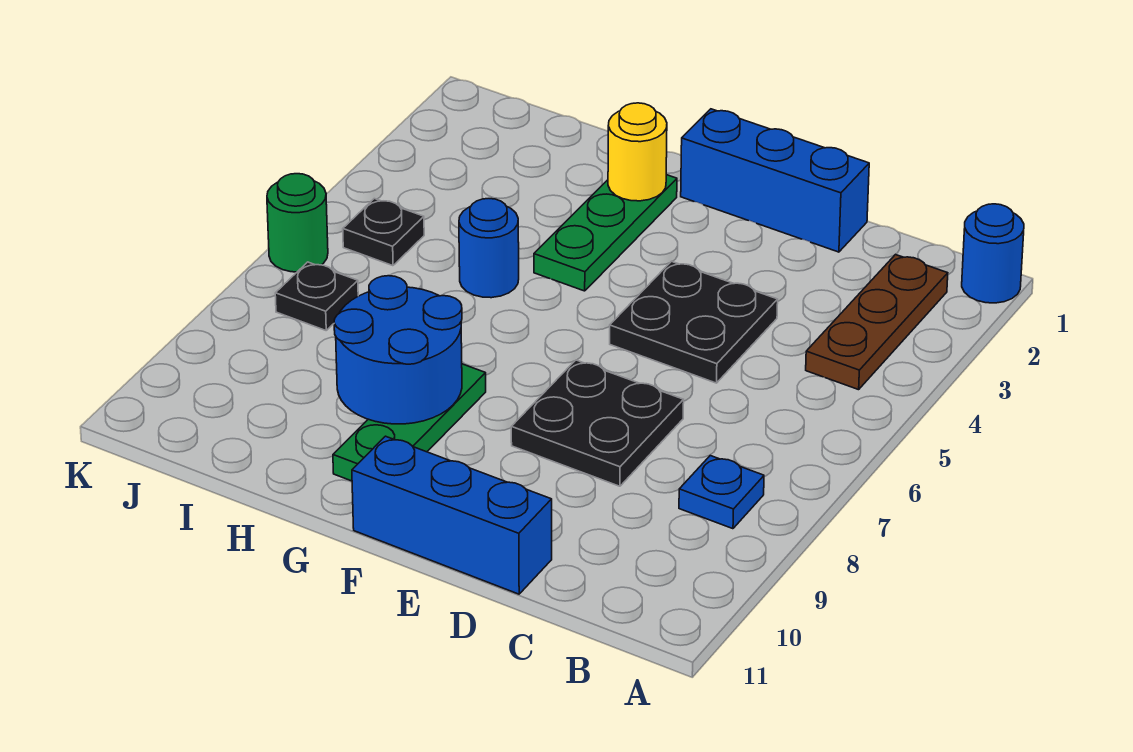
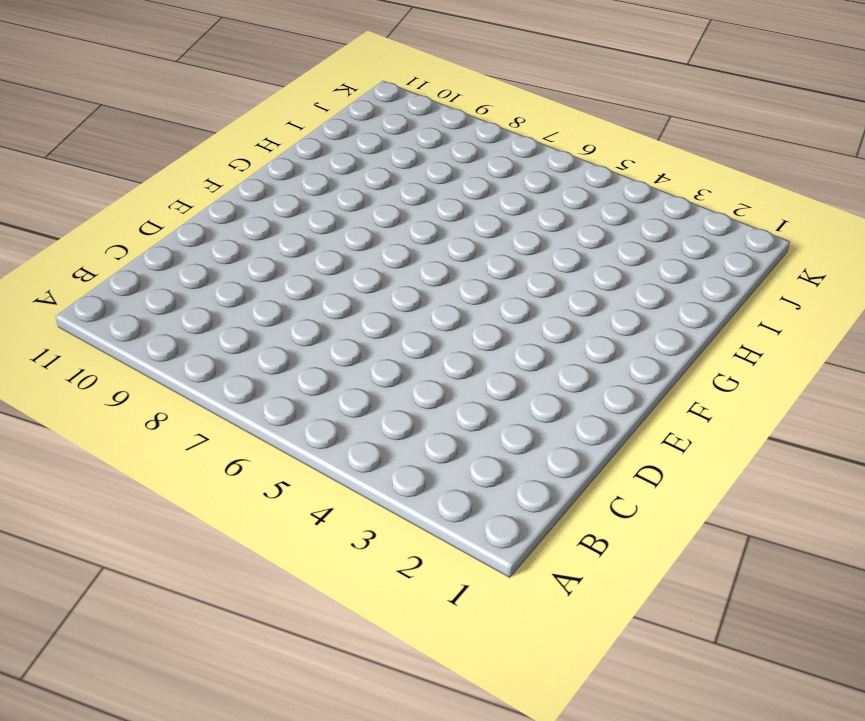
none -> blue 1x1 round brick [962,204,1024,303]
none -> brown 1x3 plate [806,254,948,390]
none -> blue 1x1 plate [679,456,764,529]

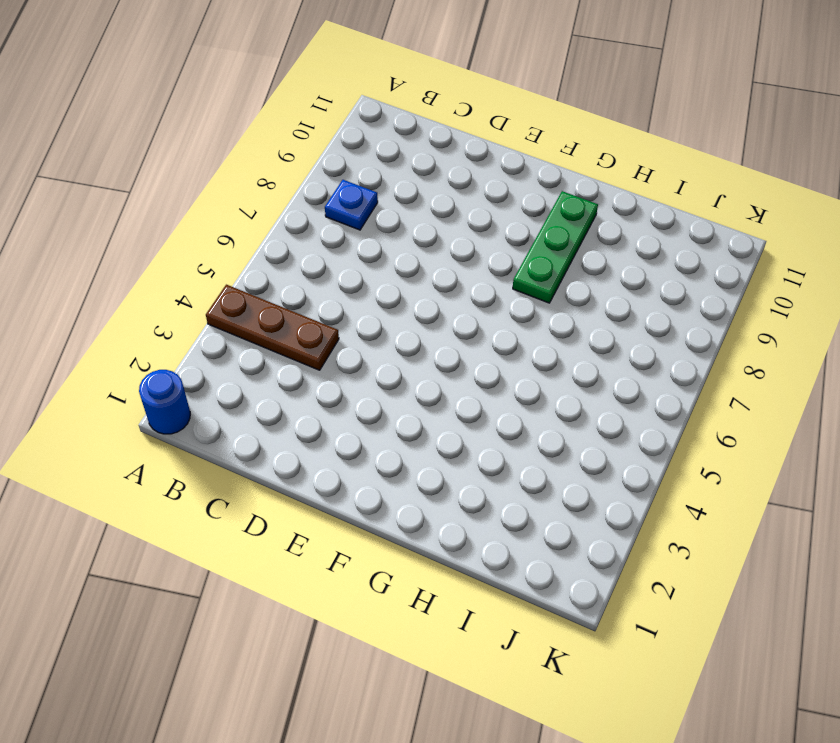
brown 1x3 plate [206,285,339,370] -> brown 1x3 plate turned to [806,254,948,390]
none -> blue 1x3 brick [681,109,869,252]
none -> black 2x2 plate [610,261,778,383]
none -> black 2x2 plate [511,360,684,486]

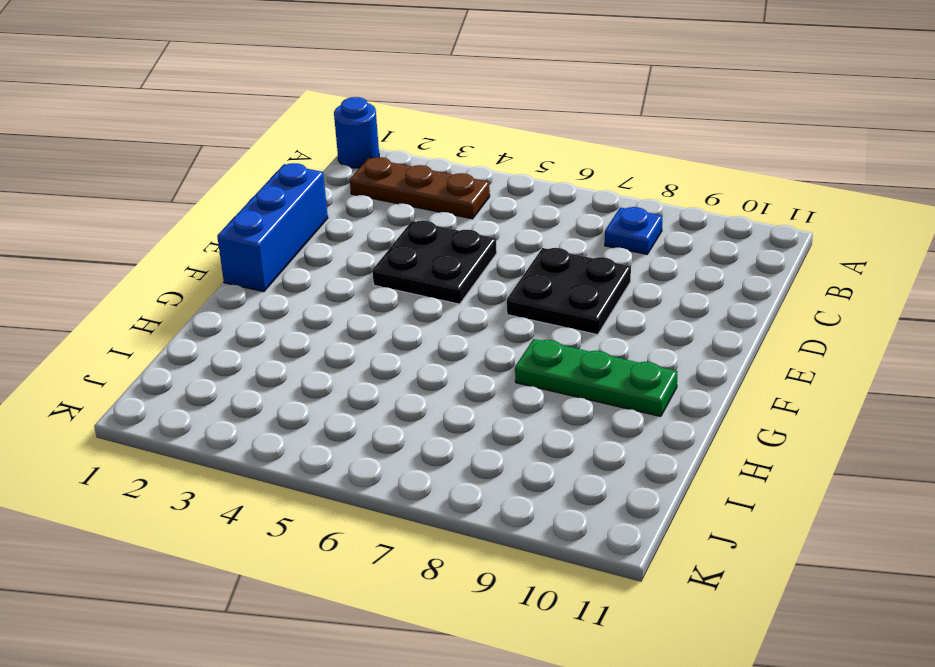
none -> blue 1x3 brick [352,436,552,594]
none -> green 1x3 plate [534,175,677,291]
none -> blue 1x1 round brick [459,199,519,298]

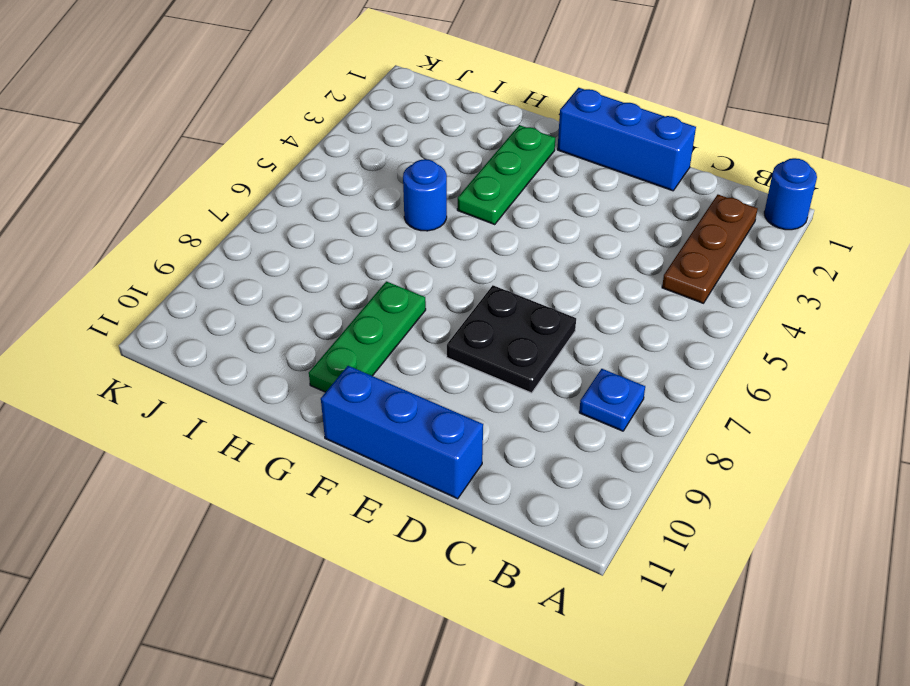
none -> black 2x2 plate [610,261,778,383]
none -> black 1x1 plate [343,199,424,266]
none -> black 1x1 plate [275,262,358,330]

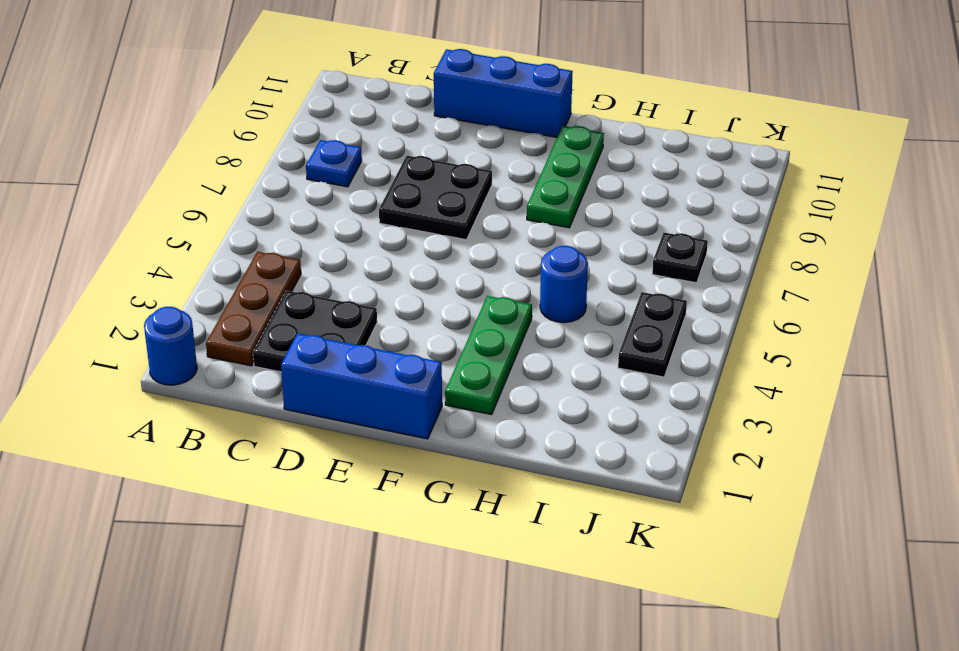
black 2x2 plate [253,291,377,372] -> black 2x2 plate moved to [610,261,778,383]
black 1x2 plate [618,292,687,377] -> black 1x1 plate [343,199,424,266]
none -> green 1x1 round brick [267,174,328,272]
none -> yellow 1x1 round brick [608,103,667,201]
none -> blue 2x2 round brick [334,276,462,424]

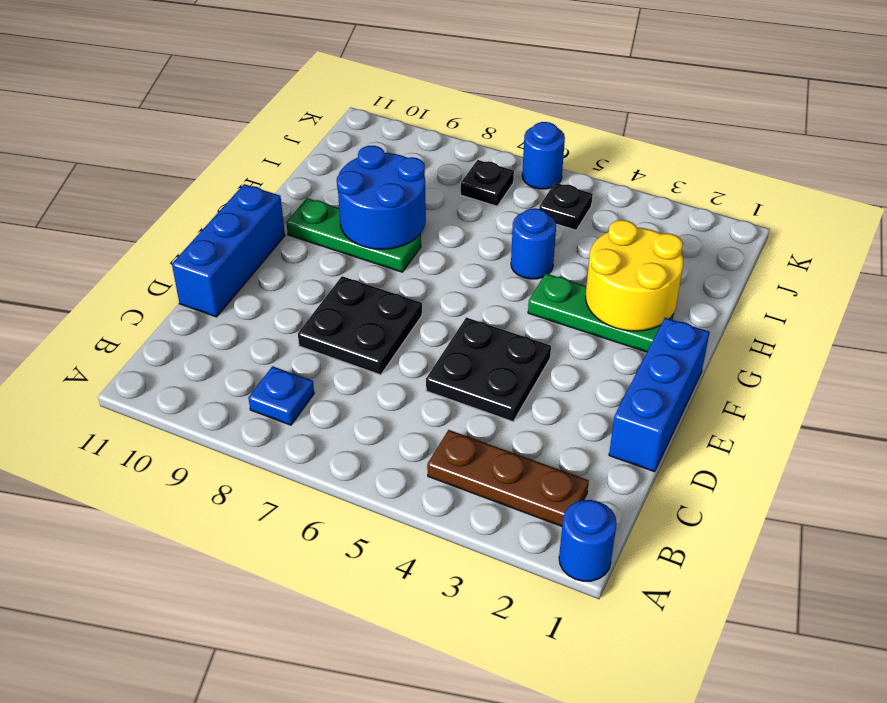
yellow 2x2 round brick [586,220,684,331] -> yellow 1x1 round brick [608,103,667,201]
blue 1x1 round brick [522,122,565,189] -> green 1x1 round brick [267,174,328,272]

